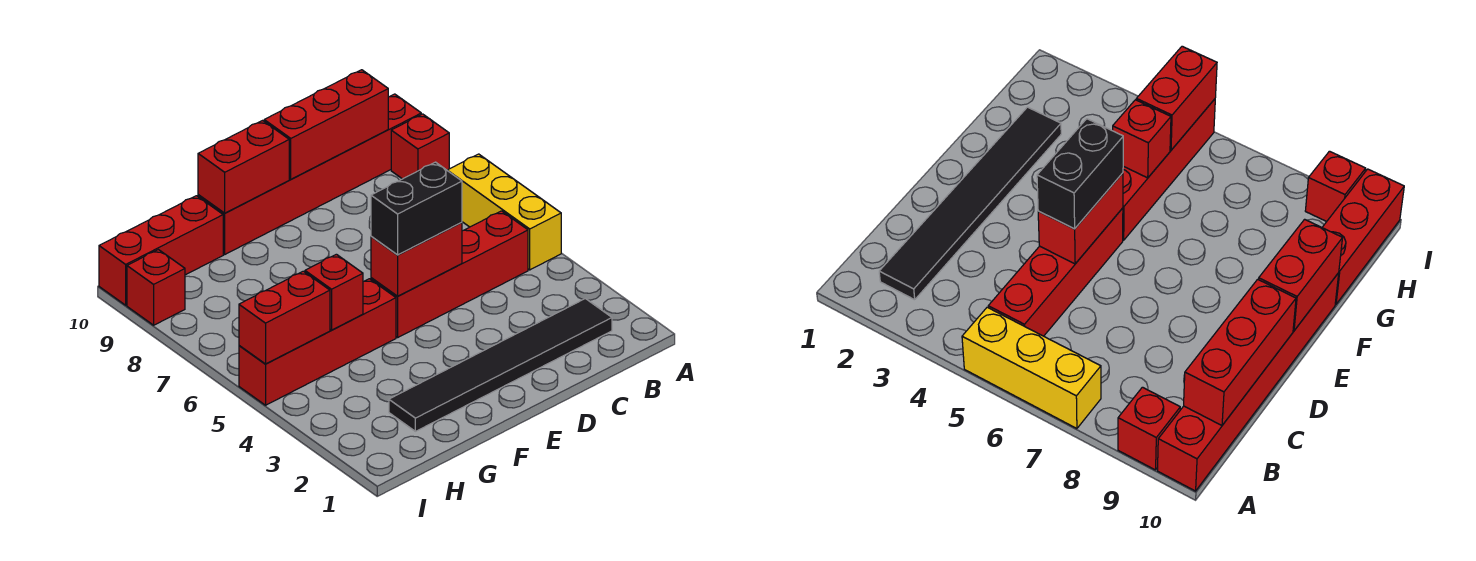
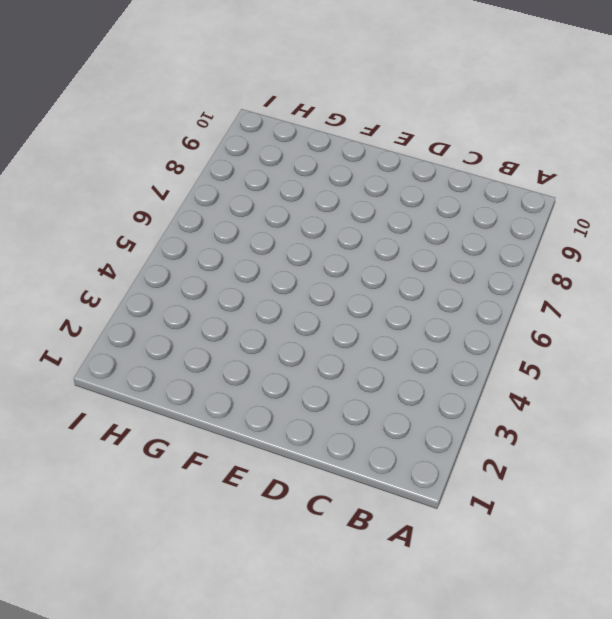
none -> yellow 1x3 brick [447,154,561,270]
none -> red 1x1 brick [391,114,449,179]
none -> red 1x6 brick [198,94,421,254]

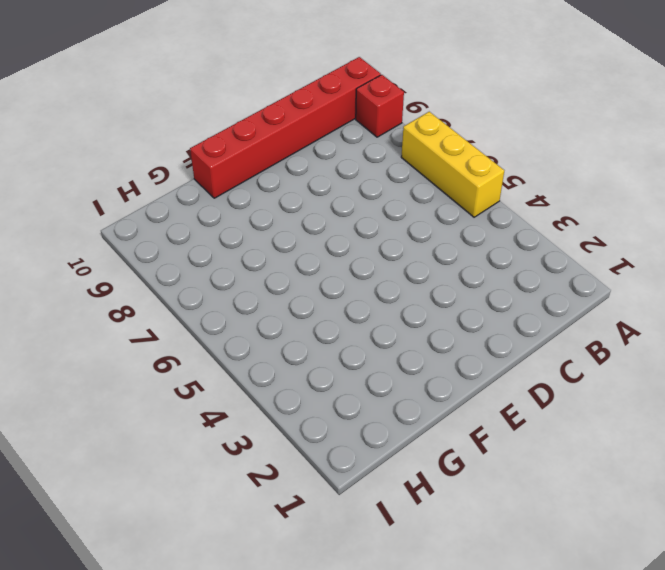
none -> black 1x6 tile [389,299,612,431]
none -> red 1x4 brick [371,211,528,337]
none -> red 1x4 brick [239,279,396,405]

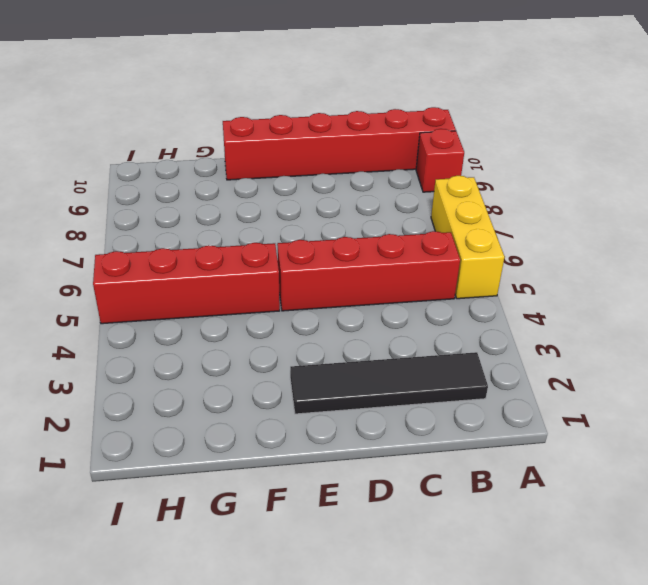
black 1x4 tile [290,352,488,414] -> black 1x6 tile [389,299,612,431]
none -> red 1x3 brick [99,196,223,305]
none -> red 1x1 brick [127,250,185,325]
none -> red 1x3 brick [264,70,388,179]

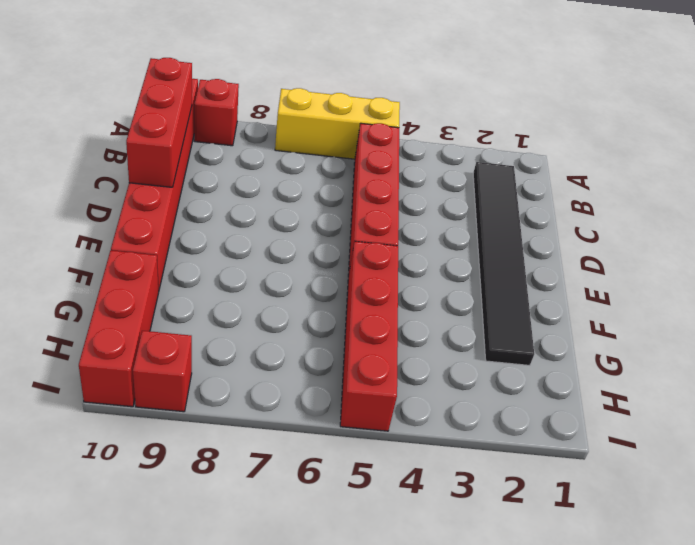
none -> red 1x2 brick [371,223,462,296]
none -> red 1x2 brick [198,121,289,213]
none -> red 1x1 brick [305,254,363,330]

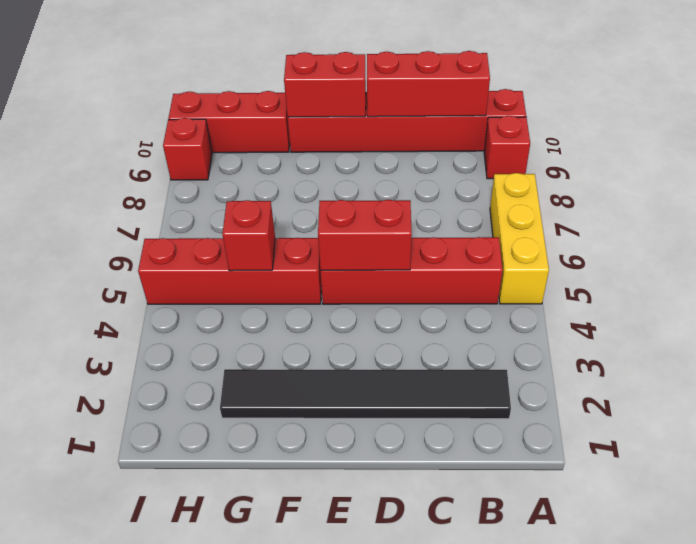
none -> red 1x2 brick [239,271,330,364]
none -> black 1x2 brick [371,162,462,255]

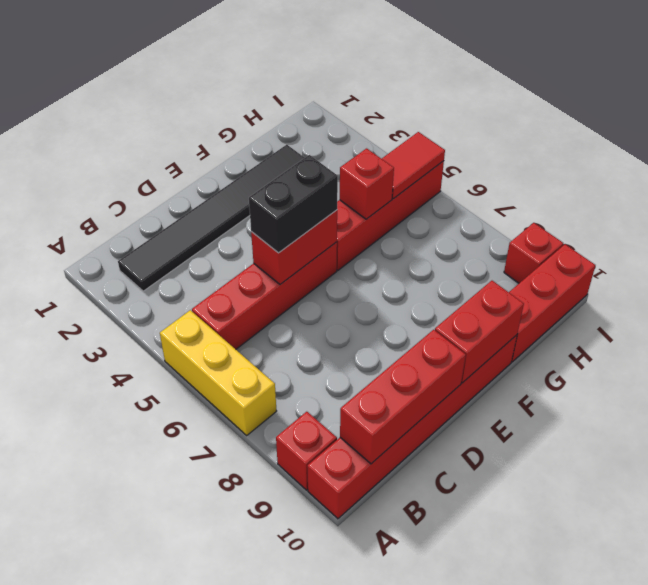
red 1x2 tile [382,132,445,199] -> red 1x2 brick [239,271,330,364]

